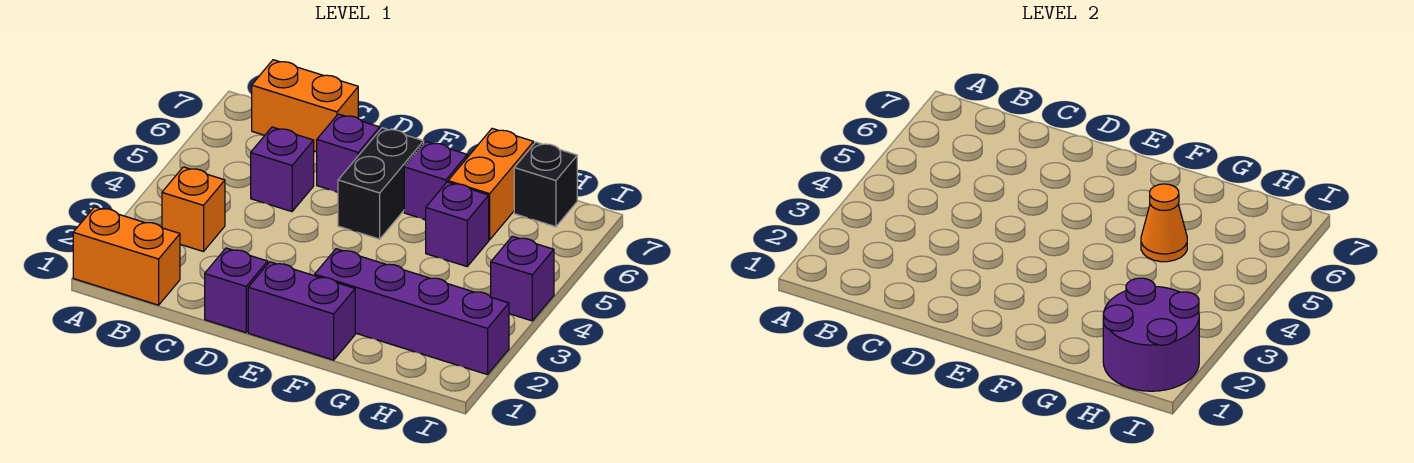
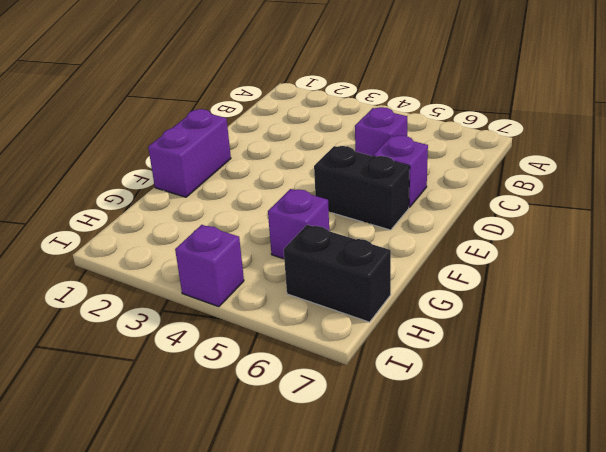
black 1x2 brick [284,225,391,322] -> black 1x1 brick [514,142,577,227]
none -> orange 1x2 brick [73,207,180,305]
none -> orange 1x1 brick [162,167,225,252]
none -> orange 1x2 brick [251,60,358,152]

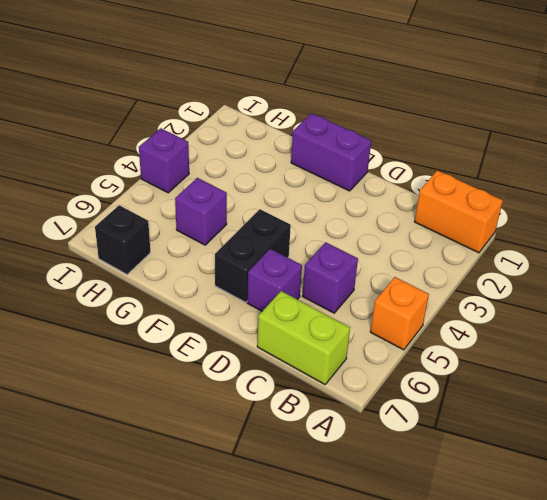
orange 1x1 brick [370,277,429,350] -> orange 1x1 brick moved to [162,167,225,252]
lime 1x2 brick [257,291,350,384] -> orange 1x2 brick [251,60,358,152]
none -> purple 1x1 brick [205,248,268,333]
none -> purple 1x4 brick [315,249,509,375]
none -> purple 1x1 brick [404,142,467,220]

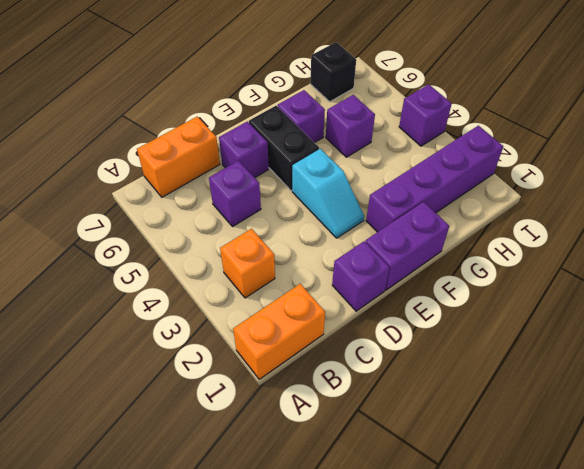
cyan 1x2 slope [292,149,364,238] -> none
none -> orange 1x2 brick [448,128,534,240]
none -> orange 1x1 cone [1141,184,1187,262]
none -> purple 2x2 round brick [1103,278,1199,391]

